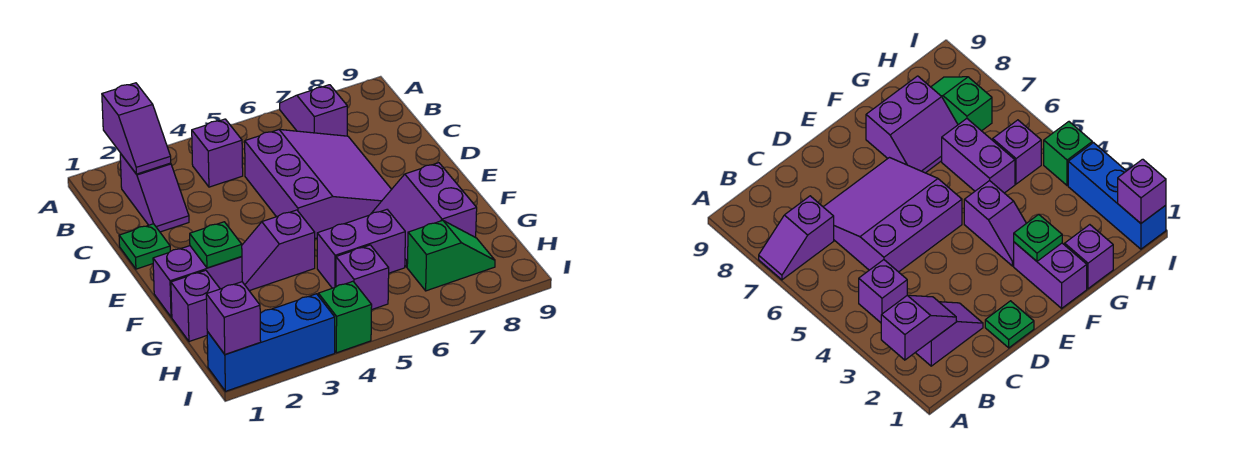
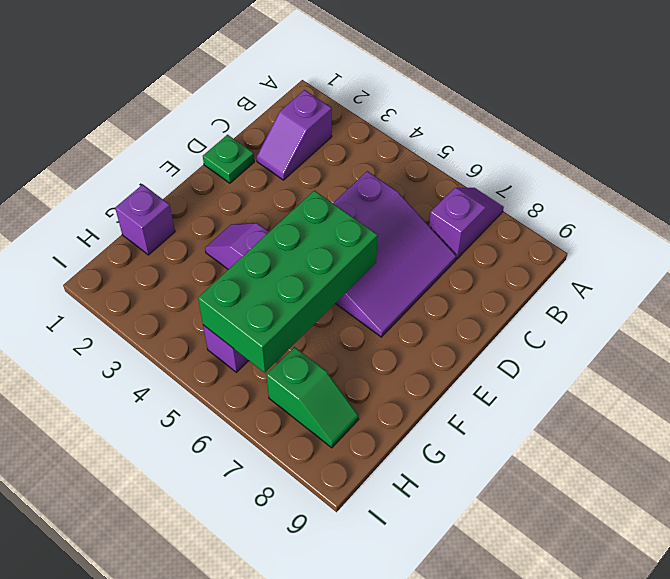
green 2x4 brick [198,191,378,373] -> none
none -> purple 1x1 brick [192,119,243,187]
none -> purple 1x2 brick [153,246,242,317]
none -> purple 2x2 slope [371,163,477,267]

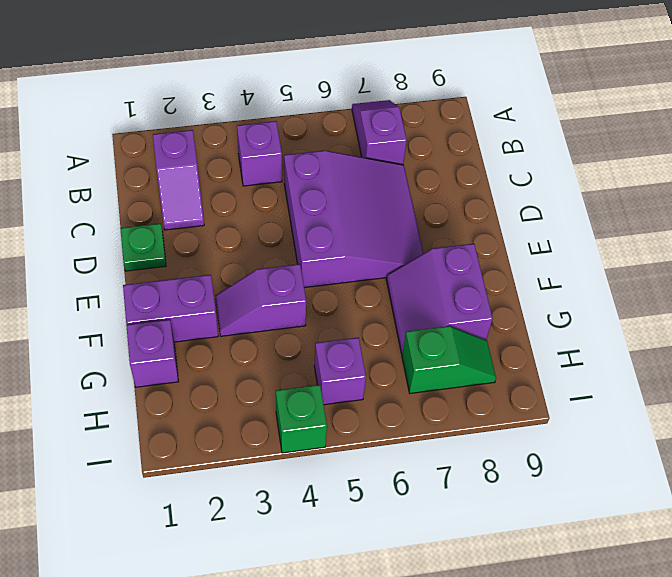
none -> purple 1x2 brick [317,210,405,288]
none -> blue 1x3 brick [207,294,335,391]
none -> purple 1x2 slope [102,83,171,174]

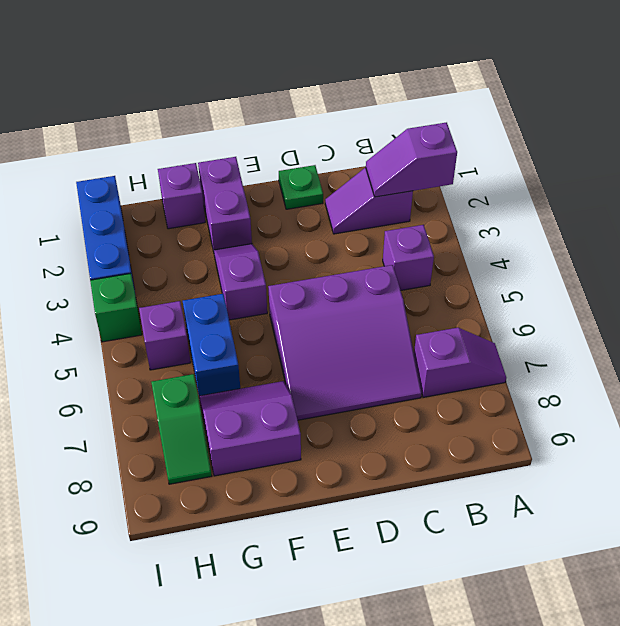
blue 1x2 brick [183,294,240,396] -> purple 1x2 brick [317,210,405,288]
none -> green 1x1 plate [190,222,242,268]
none -> purple 1x1 brick [206,282,261,354]

